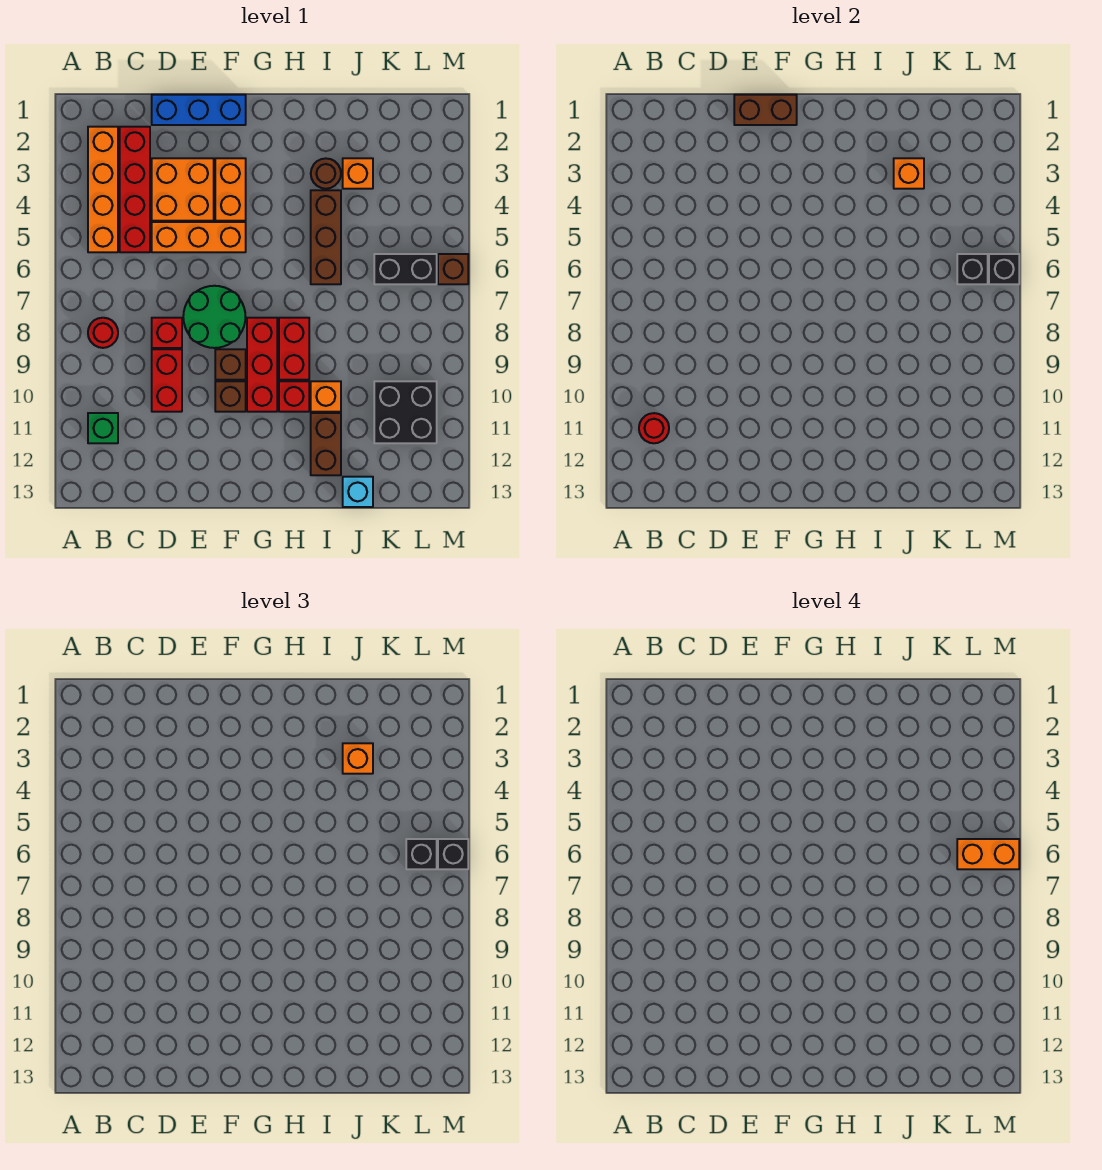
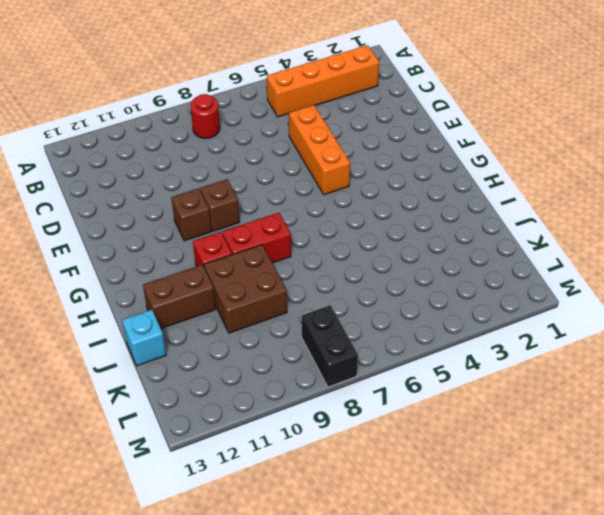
brown 2x2 brick [204,245,287,333] -> orange 1x1 brick [311,381,341,412]
black 1x2 brick [302,305,358,387] -> black 1x2 brick moved to [374,254,437,284]
none -> green 1x1 brick [88,413,118,443]
none -> red 1x4 brick [120,127,150,252]
none -> blue 1x3 brick [152,95,246,125]
none -> orange 2x2 brick [152,158,214,221]

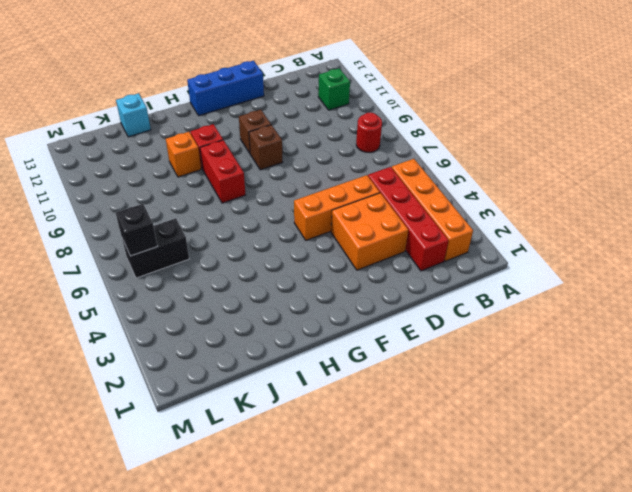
blue 1x3 brick [187,61,264,116] -> blue 1x3 brick moved to [152,95,246,125]
none -> red 1x1 brick [152,318,182,348]
none -> red 1x2 brick [152,349,182,412]
none -> green 2x2 round brick [183,286,245,348]
none -> orange 1x2 brick [215,158,246,221]

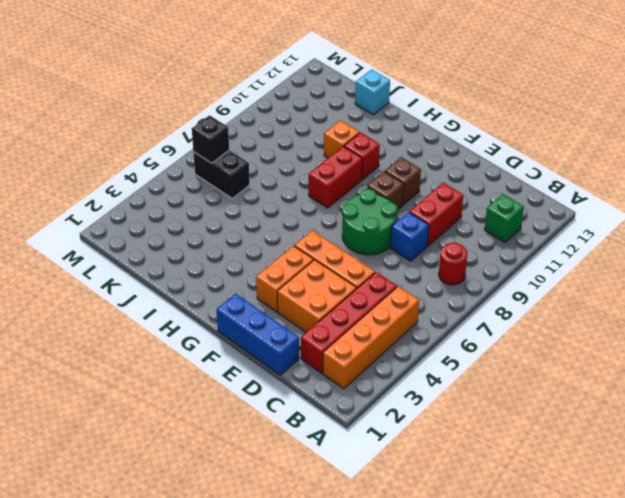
blue 1x1 brick [391,212,429,261] -> red 1x1 brick [152,318,182,348]
none -> red 1x3 brick [247,318,277,412]
none -> brown 1x1 round brick [311,158,341,189]
none -> brown 1x3 brick [311,190,341,284]
none -> brown 1x2 brick [311,413,341,475]

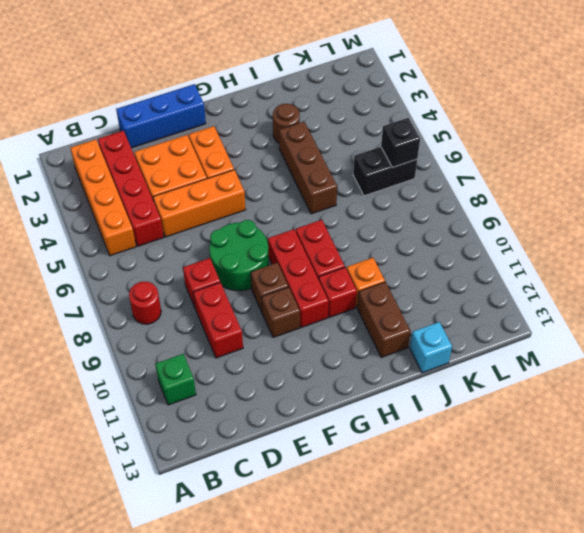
none -> orange 1x1 brick [343,158,373,189]
none -> black 2x2 brick [374,381,437,443]
none -> brown 1x1 brick [438,254,468,284]
none -> red 1x1 round brick [639,413,669,443]

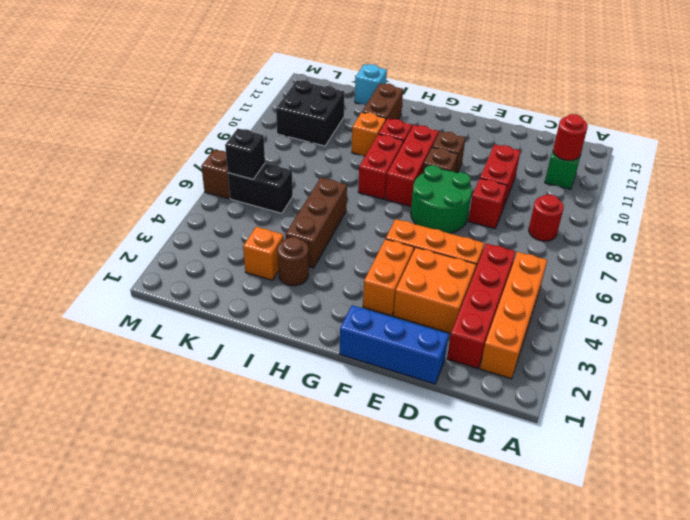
none -> brown 1x2 brick [734,95,797,125]
none -> orange 1x1 brick [894,158,924,189]
none -> black 1x1 brick [989,254,1019,284]
none -> orange 1x1 brick [343,743,373,774]

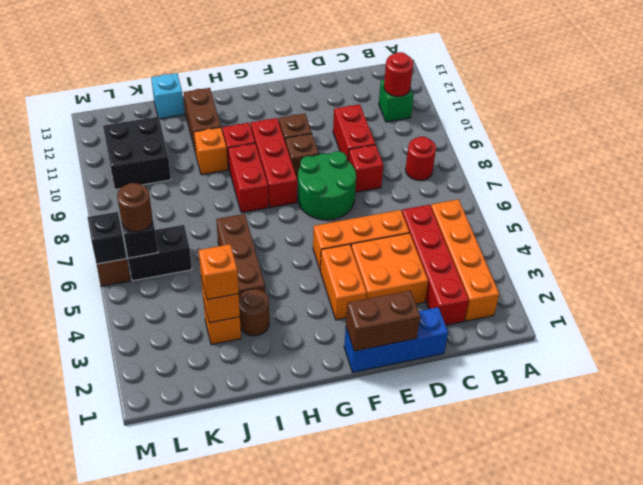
brown 1x1 round brick [117,183,152,232] -> black 1x1 brick [406,839,437,869]
none -> black 1x1 brick [438,839,468,869]
none -> orange 1x2 brick [957,839,1019,869]

